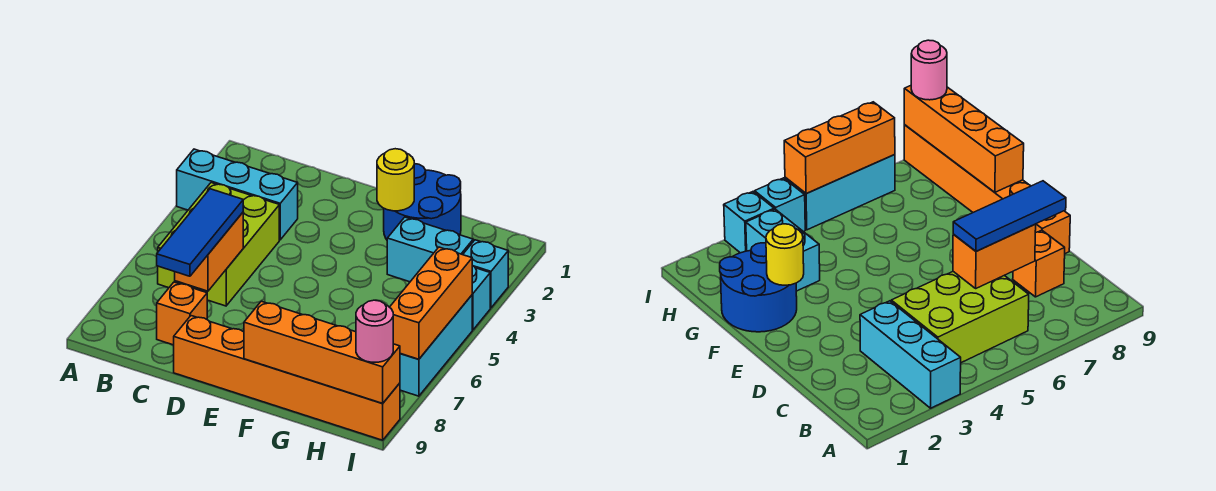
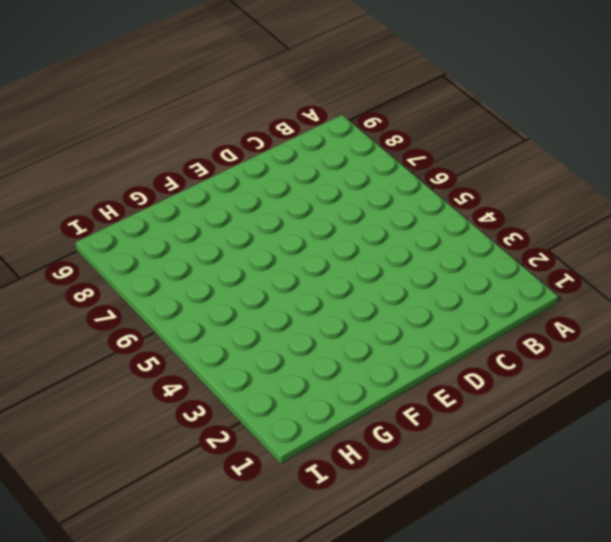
none -> cyan 1x3 brick [177,149,298,240]
none -> lime 2x3 brick [158,183,279,306]
none -> orange 1x1 brick [157,282,207,345]

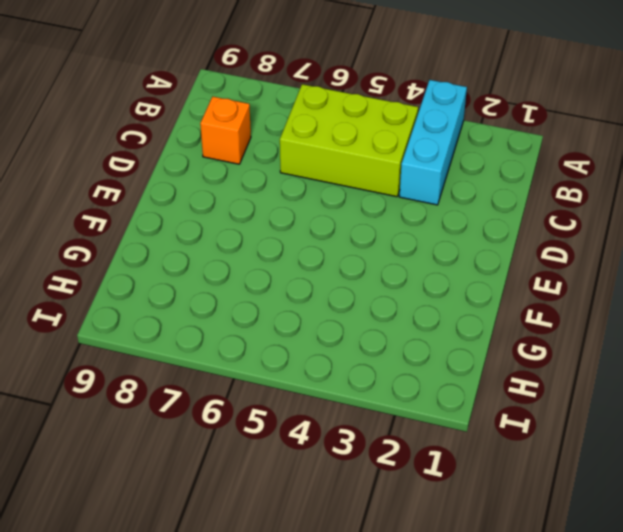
none -> orange 1x6 brick [174,316,400,440]
none -> blue 2x2 round brick [384,164,461,240]
none -> cyan 1x2 brick [387,217,473,282]

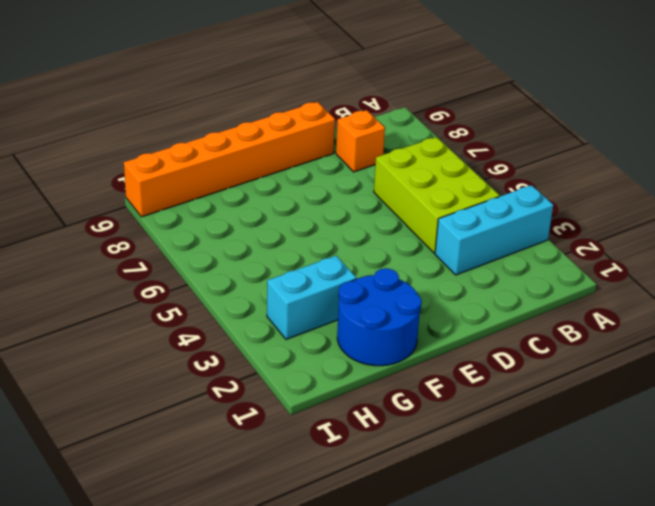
none -> cyan 1x1 brick [463,240,508,308]
none -> cyan 1x1 brick [472,266,490,330]
none -> cyan 1x3 brick [400,295,472,396]

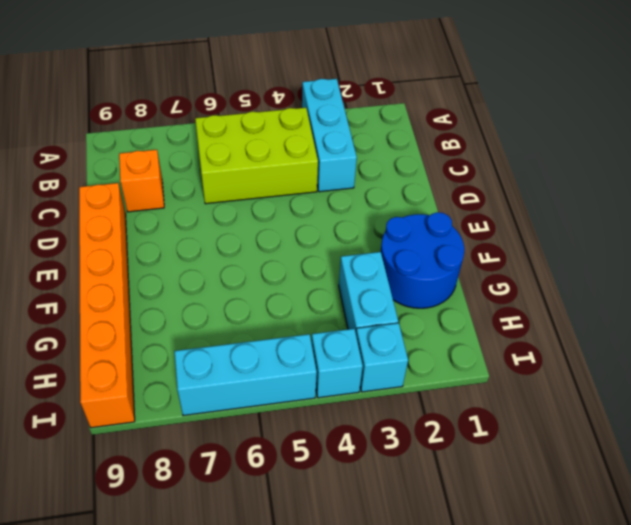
none -> orange 1x2 brick [175,213,243,291]
none -> yellow 1x1 round brick [377,149,414,211]
none -> orange 1x4 brick [244,301,400,403]

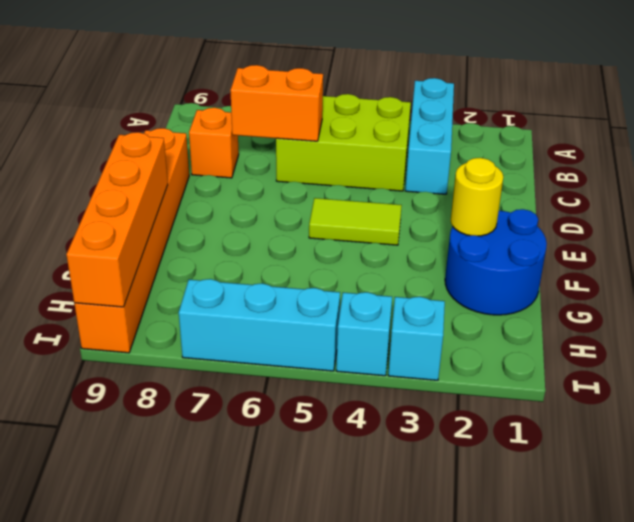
lime 1x2 tile [309,198,402,245] -> none
none -> cyan 1x2 brick [387,217,473,282]
none -> orange 1x3 brick [390,247,472,359]
none -> blue 1x3 tile [157,189,243,276]

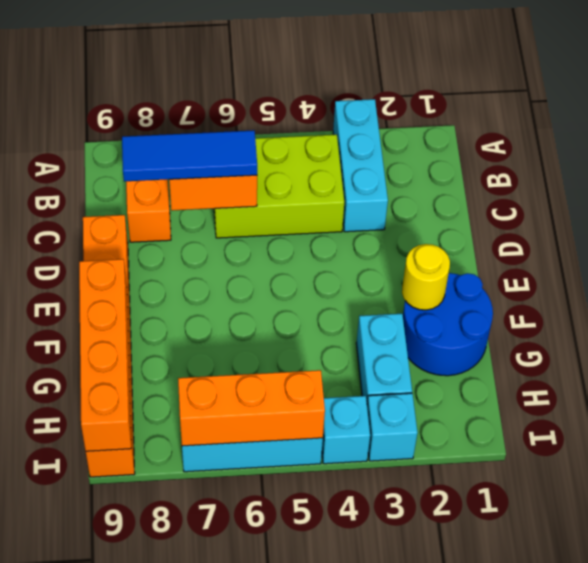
none -> pink 1x1 round brick [356,300,393,362]

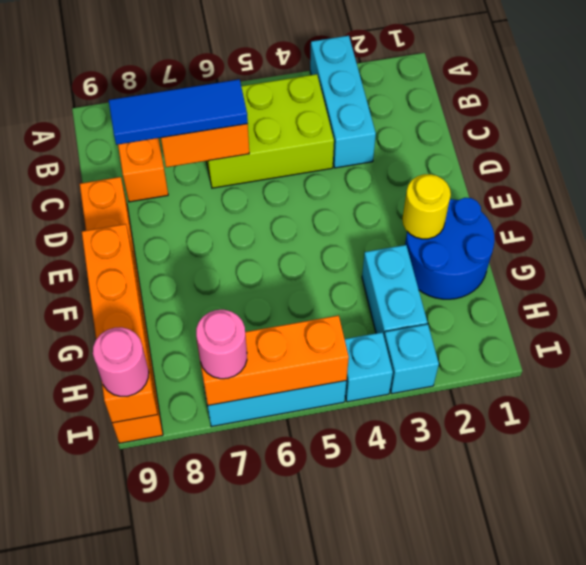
pink 1x1 round brick [196,310,247,379] -> none

